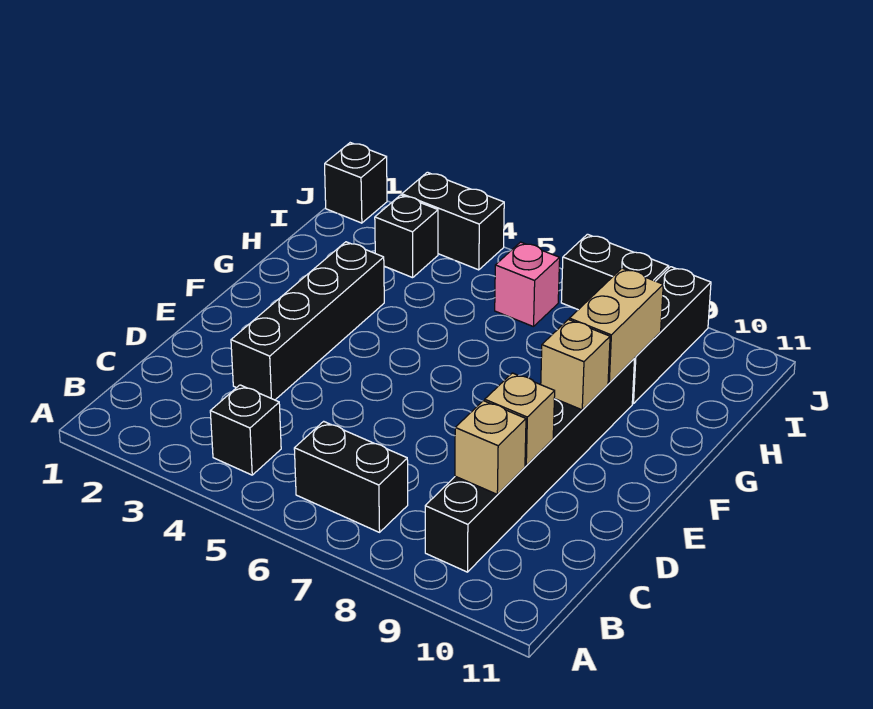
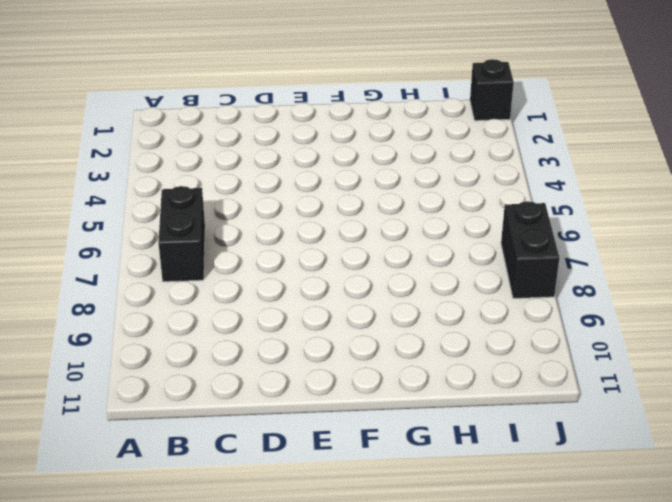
none -> black 1x1 brick [210,385,281,475]
none -> black 1x6 brick [425,359,635,572]
none -> black 1x4 brick [231,242,384,400]

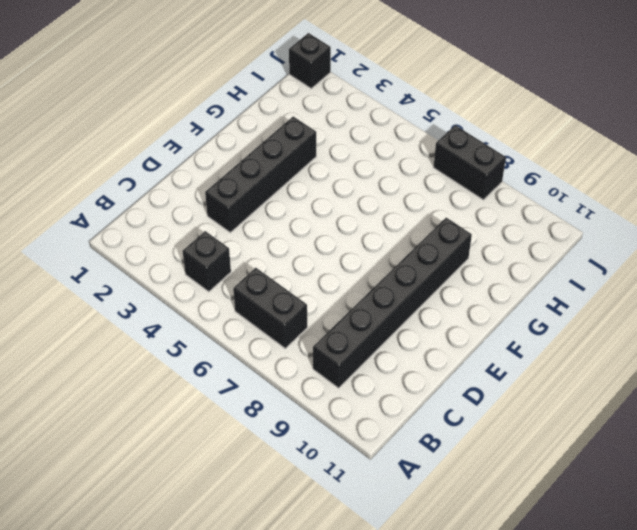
none -> black 1x3 brick [632,267,711,404]
none -> black 1x1 brick [375,195,438,278]
none -> pink 1x1 brick [495,242,560,327]

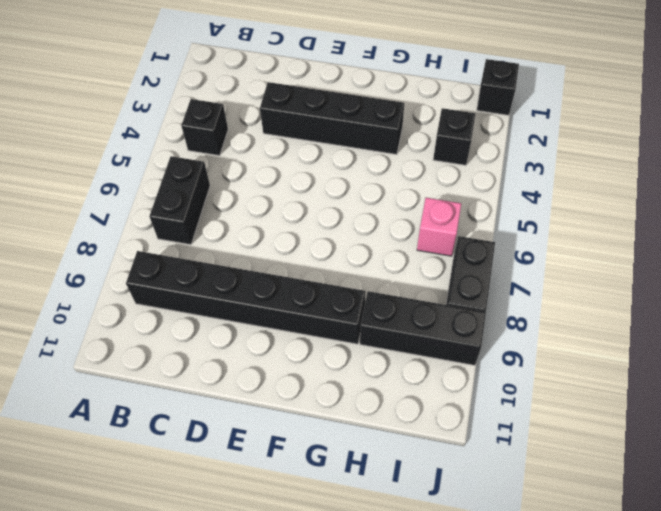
none -> black 1x2 brick [402,172,504,270]
none -> tan 1x1 brick [455,401,526,495]
none -> tan 1x1 brick [485,373,555,466]

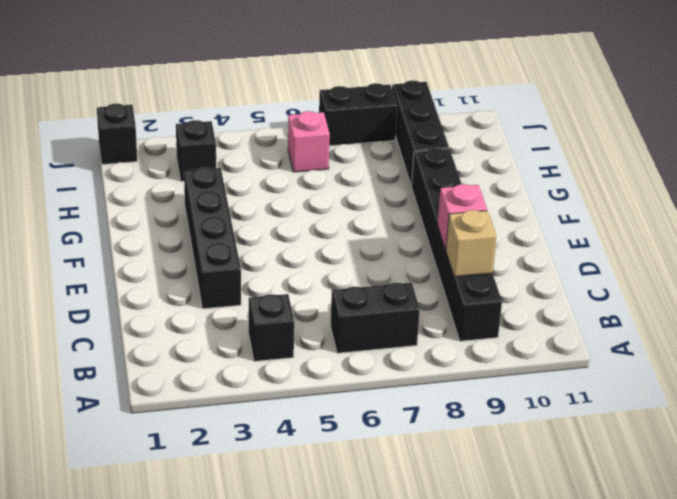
pink 1x1 brick [438,184,487,250] -> tan 1x1 brick [485,373,555,466]
none -> black 1x2 brick [402,172,504,270]
none -> tan 1x1 brick [541,320,610,410]
none -> tan 1x2 brick [569,268,663,383]

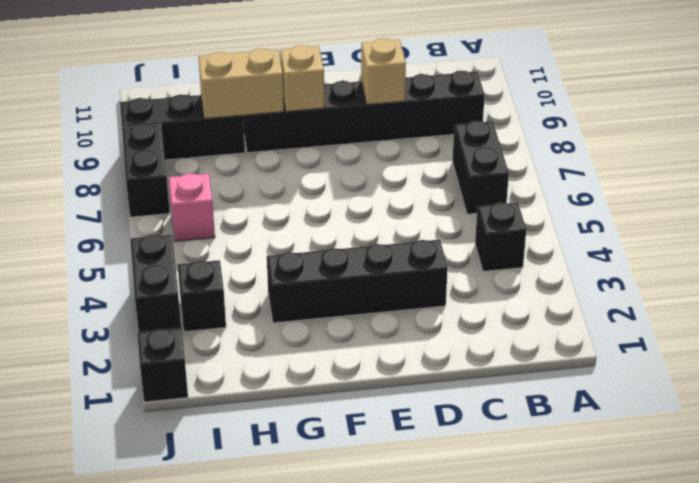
none -> tan 1x1 brick [455,401,526,495]

